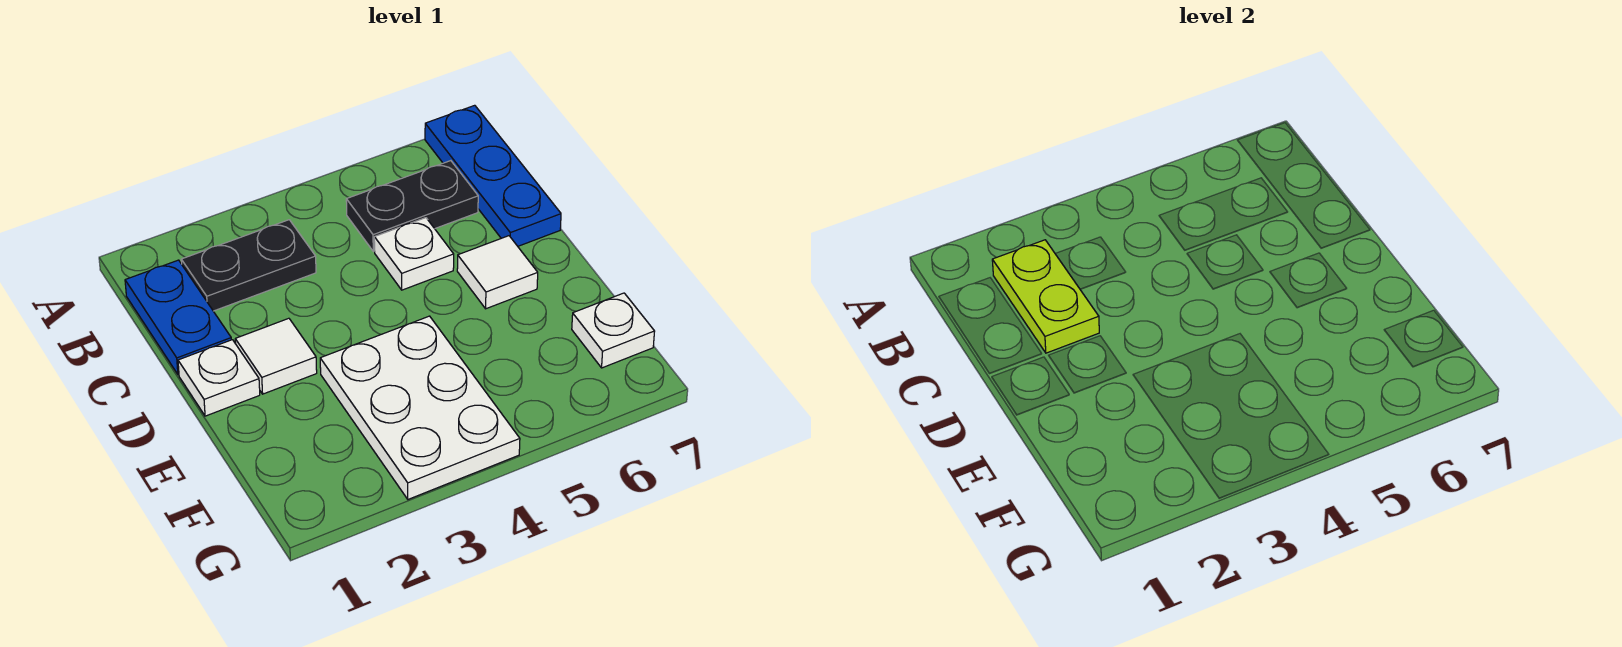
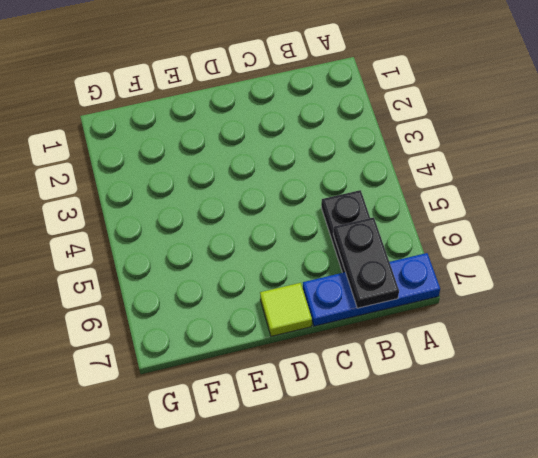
black 1x2 plate [333,217,399,308] -> black 1x2 plate moved to [181,220,316,311]
lime 1x1 tile [260,283,312,336] -> none
none -> blue 1x2 plate [125,260,231,375]
none -> white 1x1 plate [374,218,454,290]

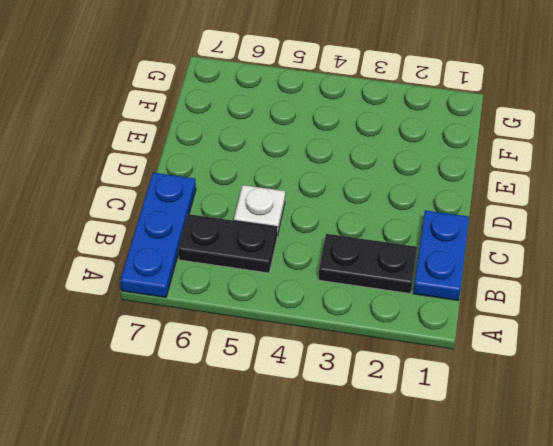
none -> white 1x1 plate [178,340,260,416]
none -> white 1x1 tile [235,318,317,394]

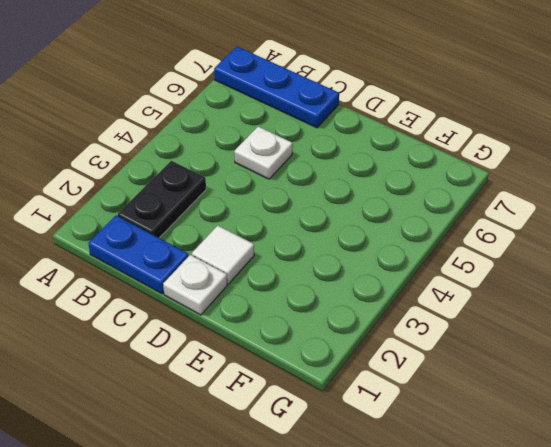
none -> black 1x2 plate [346,161,478,251]
none -> white 1x1 tile [457,236,538,309]

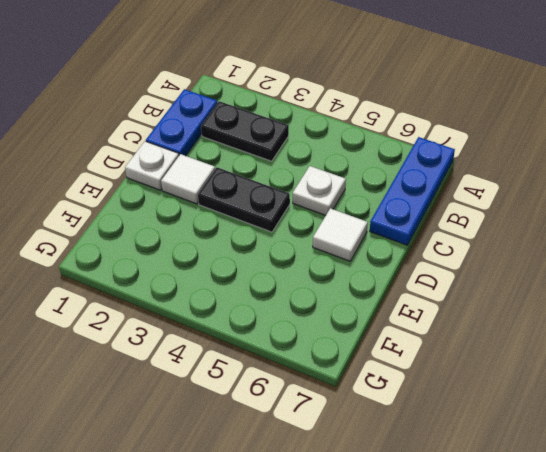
black 1x2 plate [198,167,290,232] -> black 1x2 plate moved to [346,161,478,251]
none -> white 2x3 plate [320,316,520,499]
none -> white 1x1 plate [572,293,655,368]

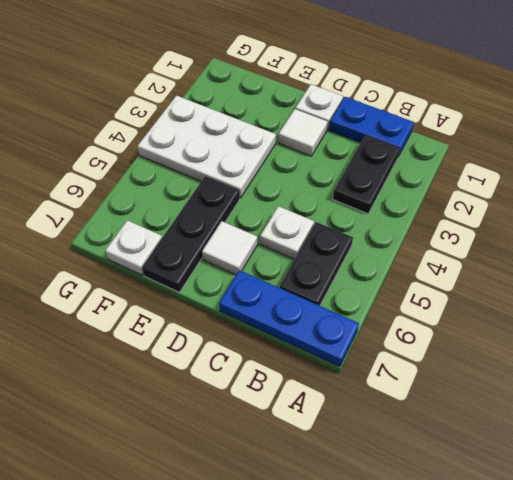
black 1x3 plate [142,176,240,292] -> none
none -> lime 1x2 plate [992,240,1099,353]

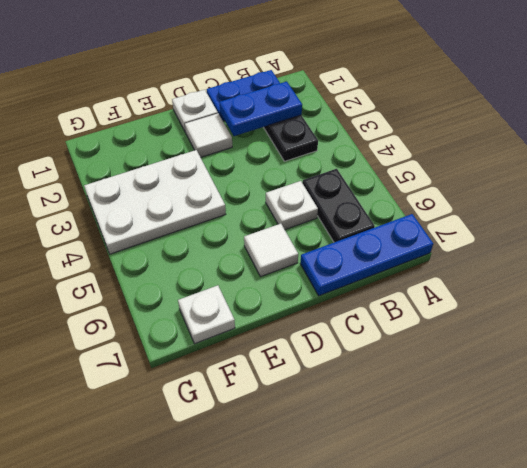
blue 1x2 plate [219,82,302,136] -> lime 1x2 plate [992,240,1099,353]

